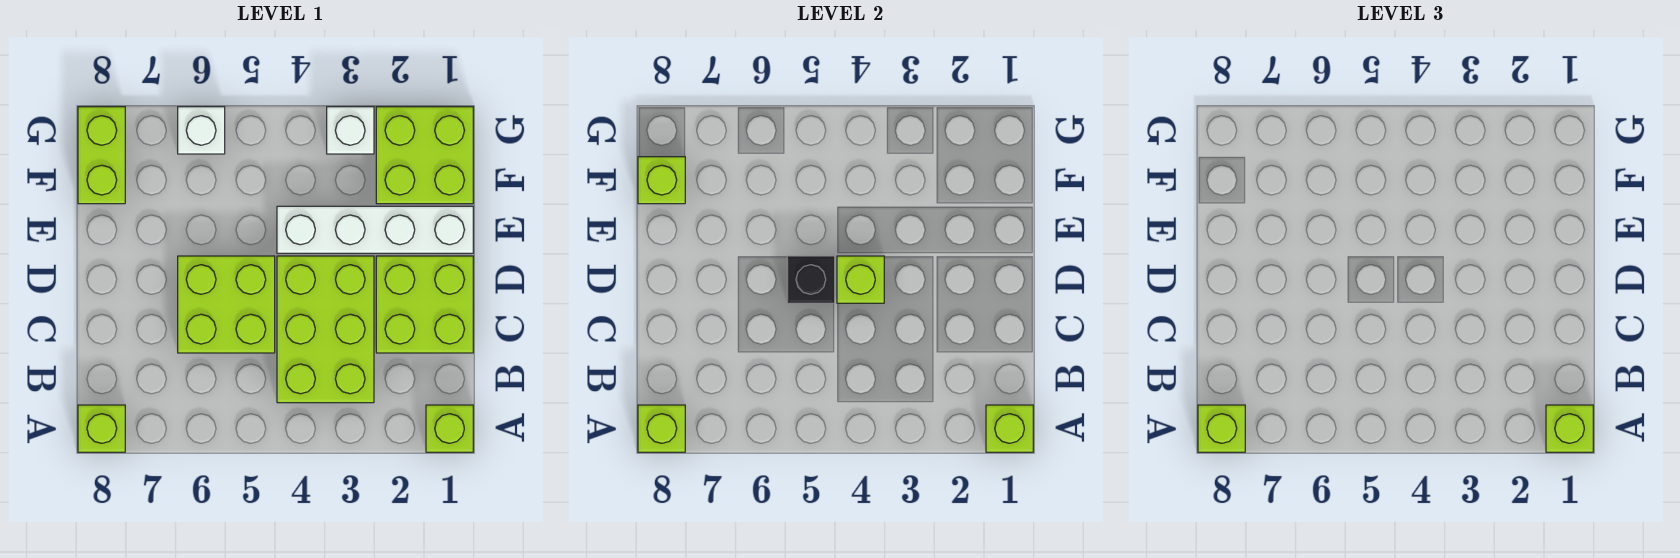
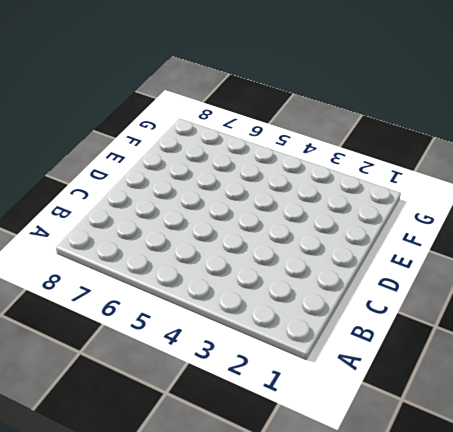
none -> lime 1x1 brick [426,405,473,452]
none -> lime 1x1 brick [78,405,125,452]
none -> lime 2x3 brick [277,256,374,403]

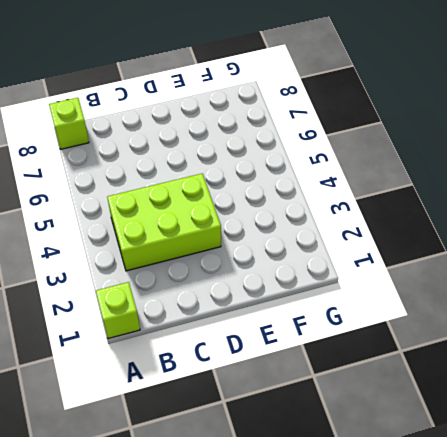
none -> lime 2x2 brick [376,256,473,353]
none -> lime 2x2 brick [178,256,275,353]
none -> white 1x4 brick [277,206,473,253]

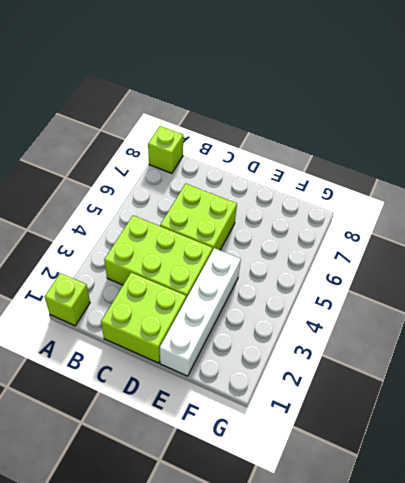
none -> lime 2x2 brick [376,107,473,204]
none -> lime 1x2 brick [78,107,125,204]
none -> white 1x1 brick [327,107,374,154]

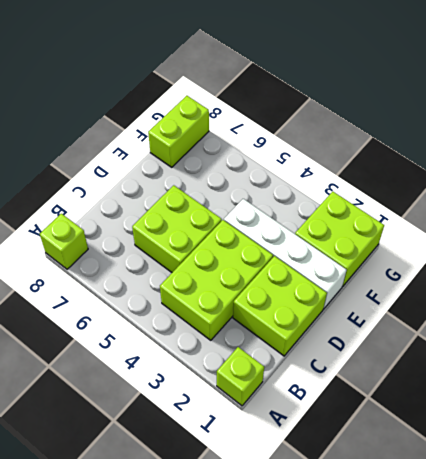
none -> white 1x1 brick [327,107,374,154]
none -> white 1x1 brick [178,107,225,154]
none -> lime 1x1 brick [986,405,1033,452]

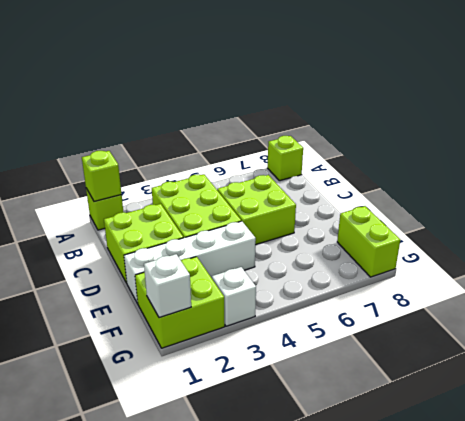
white 1x1 brick [144,254,191,318] -> white 1x1 brick moved to [178,107,225,154]
none -> lime 1x1 brick [638,405,685,452]
none -> lime 1x1 brick [837,256,884,303]
none -> black 1x1 brick [787,256,835,303]

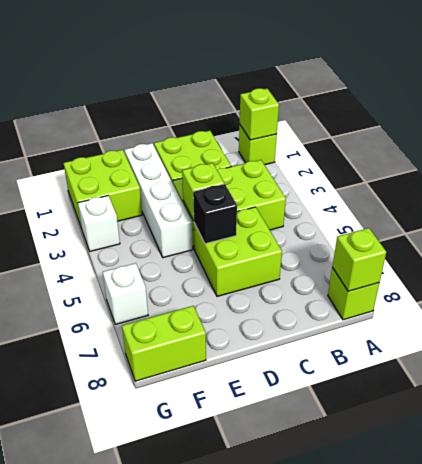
none -> lime 1x1 brick [638,157,685,204]
none -> lime 1x1 brick [1546,405,1593,452]
none -> lime 1x1 brick [1198,405,1245,452]

